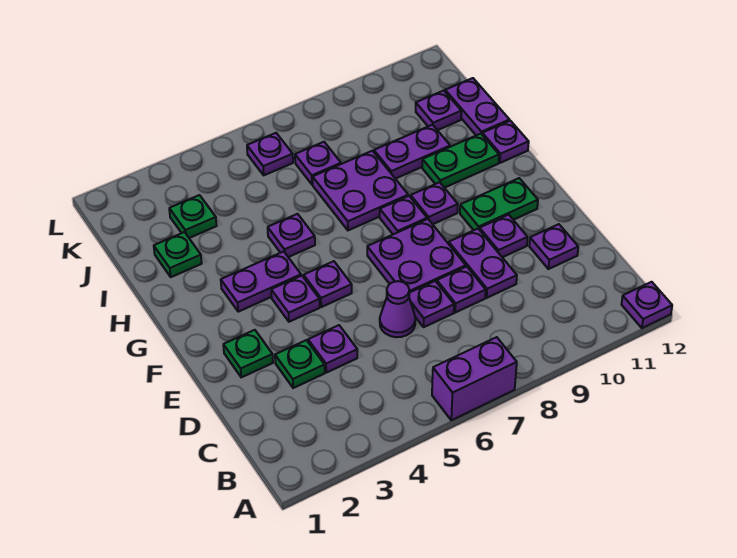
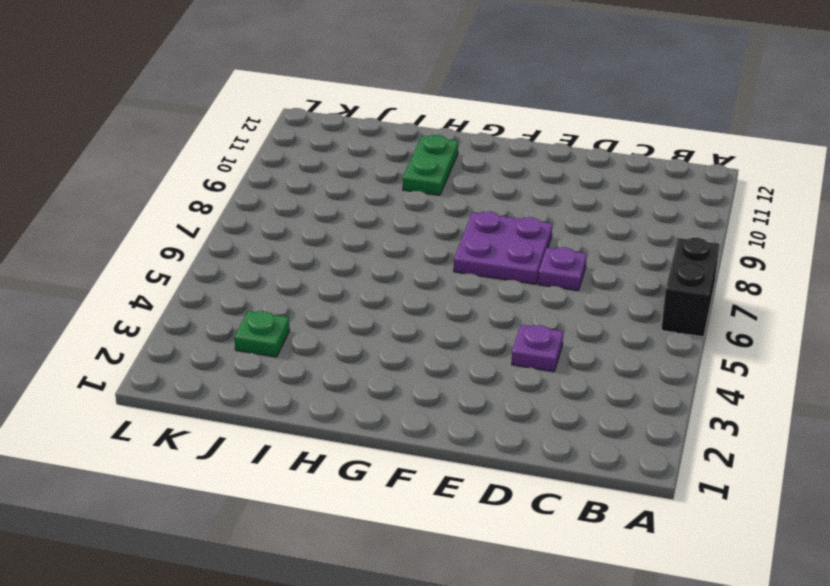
black 1x2 brick [661,238,719,337] -> purple 1x2 brick [432,337,517,420]
none -> purple 1x1 plate [622,282,672,328]
none -> green 1x1 plate [275,340,325,388]
none -> purple 1x1 cone [380,281,415,337]

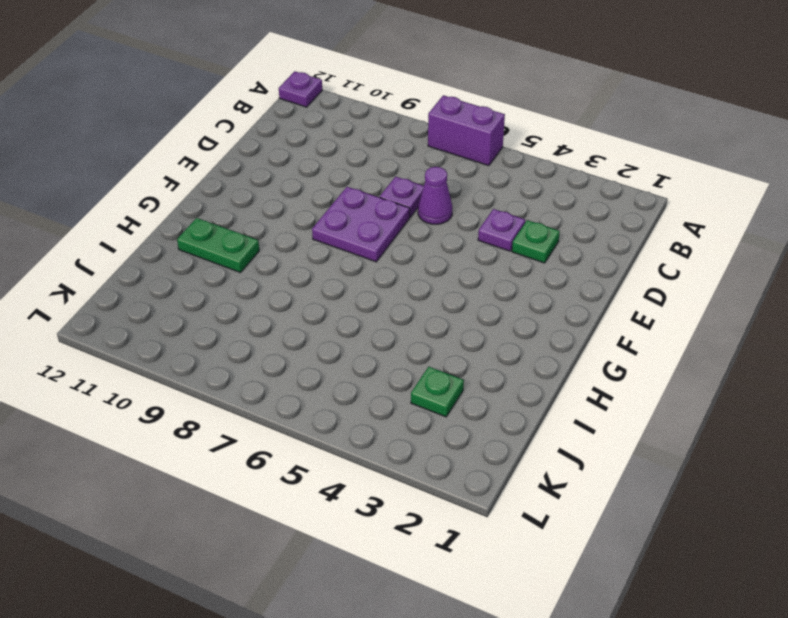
none -> purple 1x1 plate [437,267,486,312]
none -> purple 1x2 plate [449,229,517,298]
none -> purple 1x1 plate [529,224,578,269]

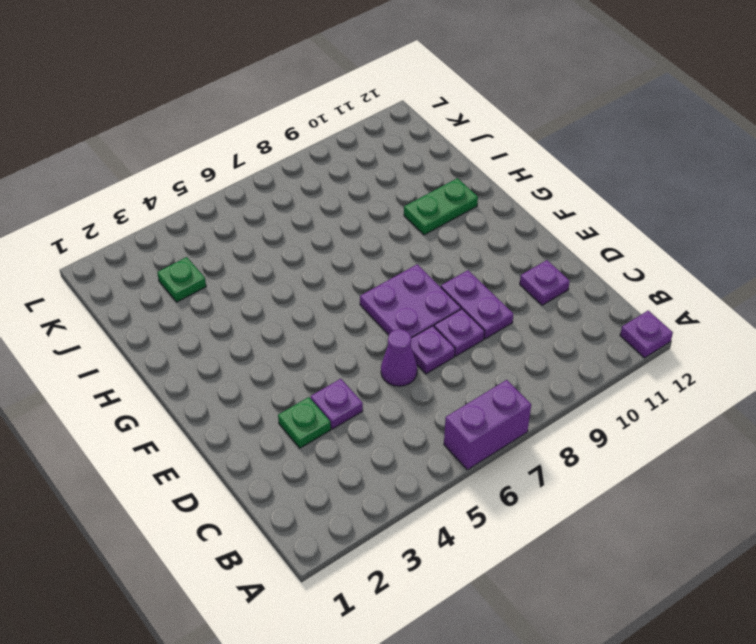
none -> green 1x1 plate [223,330,273,377]
none -> purple 1x1 plate [480,215,528,257]
none -> purple 1x1 plate [271,276,320,322]

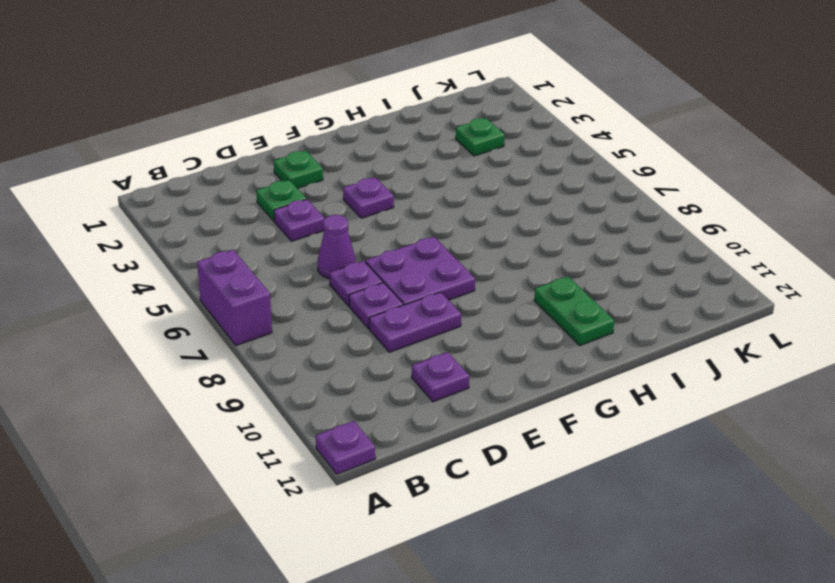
none -> purple 1x1 plate [480,215,528,257]
none -> purple 1x1 plate [304,261,352,307]
none -> green 1x2 plate [460,178,538,230]

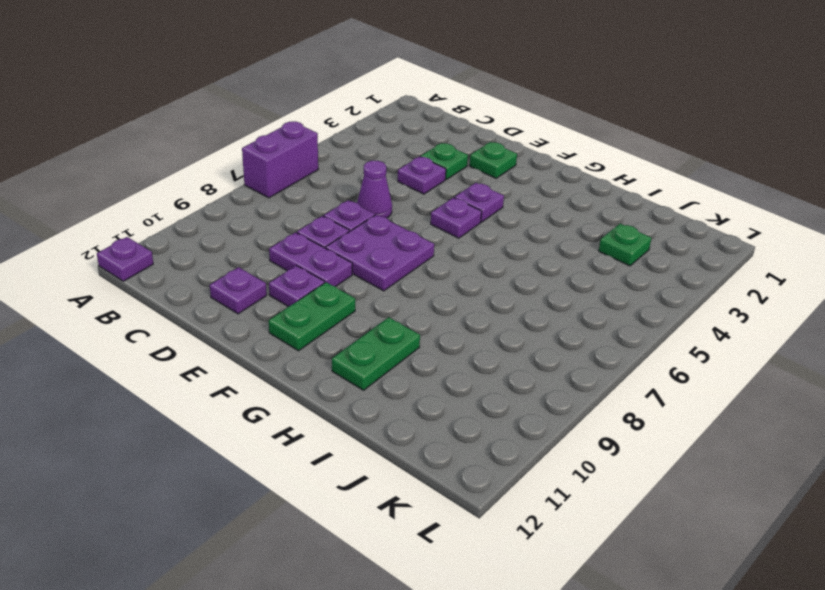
none -> purple 1x2 plate [221,251,301,312]
none -> purple 1x1 plate [380,196,427,234]
none -> purple 1x1 plate [411,182,458,224]

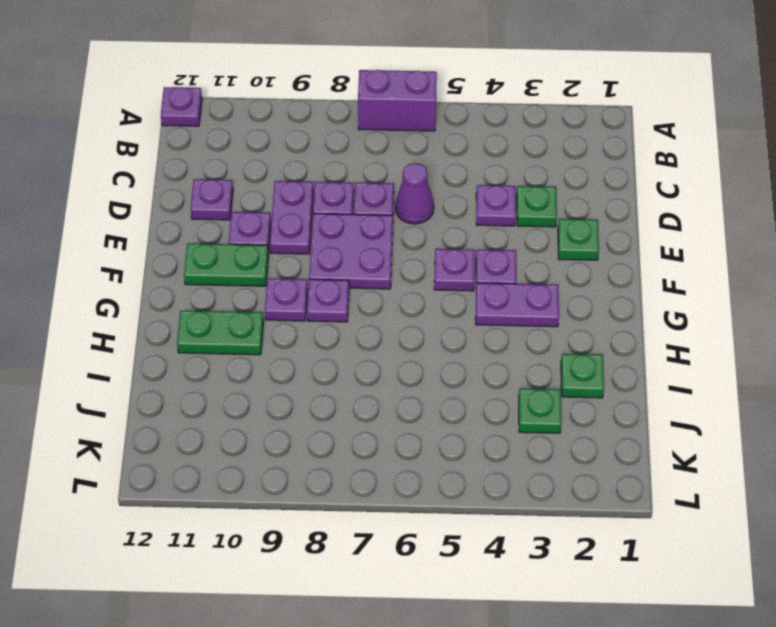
none -> purple 1x1 plate [268,214,315,257]
none -> purple 2x2 plate [313,151,408,230]
none -> purple 1x1 plate [482,121,529,163]

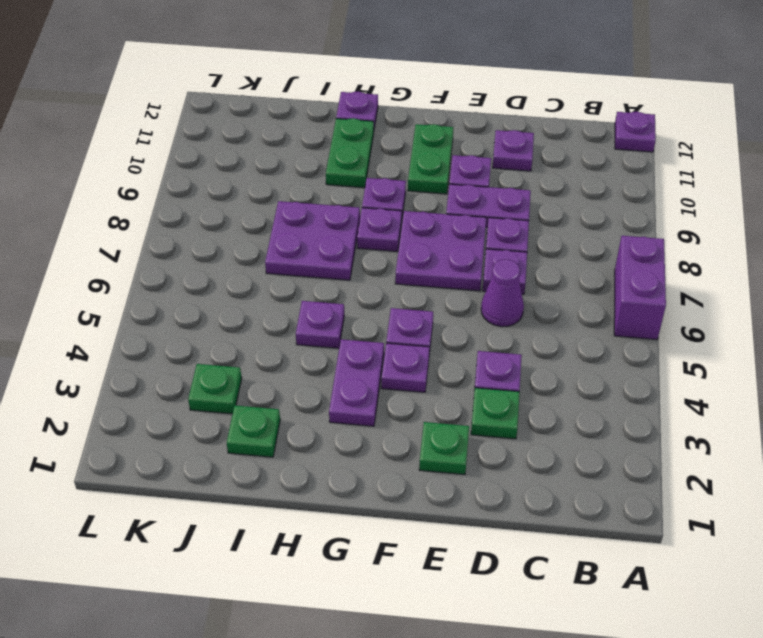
none -> purple 1x2 plate [374,125,450,179]
none -> purple 1x2 plate [445,78,509,135]
none -> purple 1x1 plate [295,142,341,185]

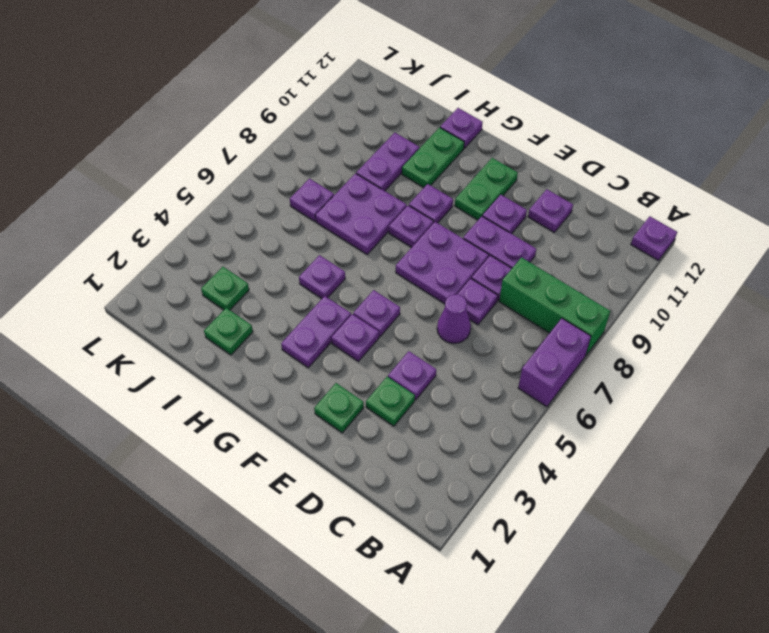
green 1x3 brick [499,257,610,355] -> none
none -> purple 1x2 plate [445,78,509,135]
none -> purple 1x1 plate [416,91,461,130]
none -> purple 1x1 plate [247,133,293,175]

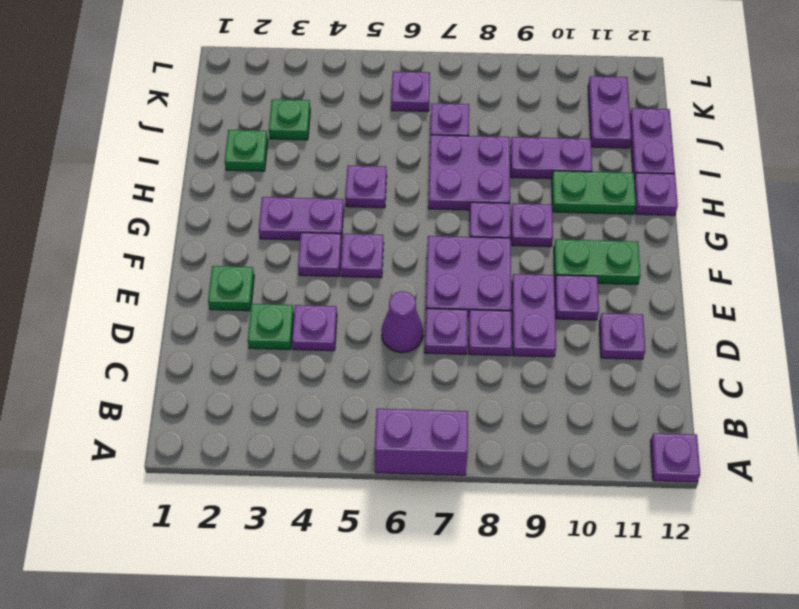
purple 1x2 plate [588,76,631,148] -> purple 1x1 plate [416,91,461,130]

